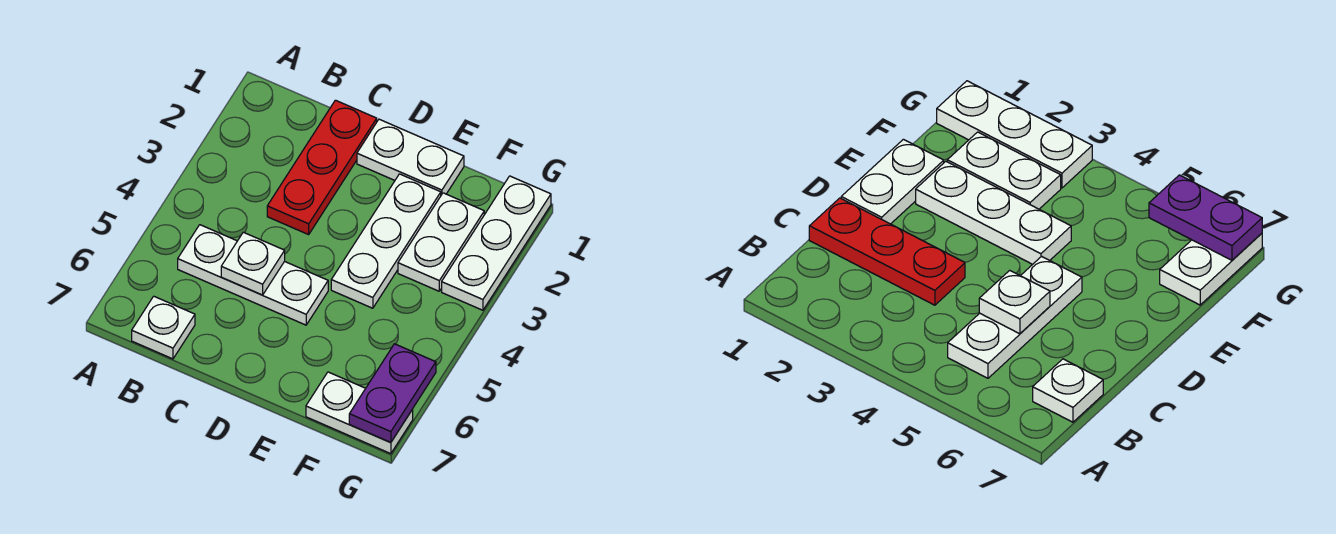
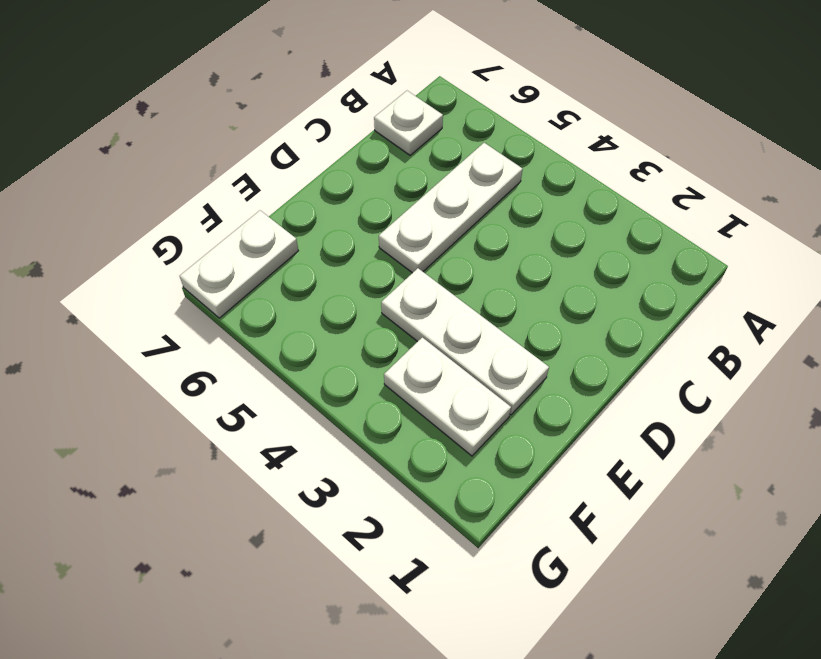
none -> red 1x3 plate [267,100,377,235]
none -> white 1x2 plate [357,119,464,195]

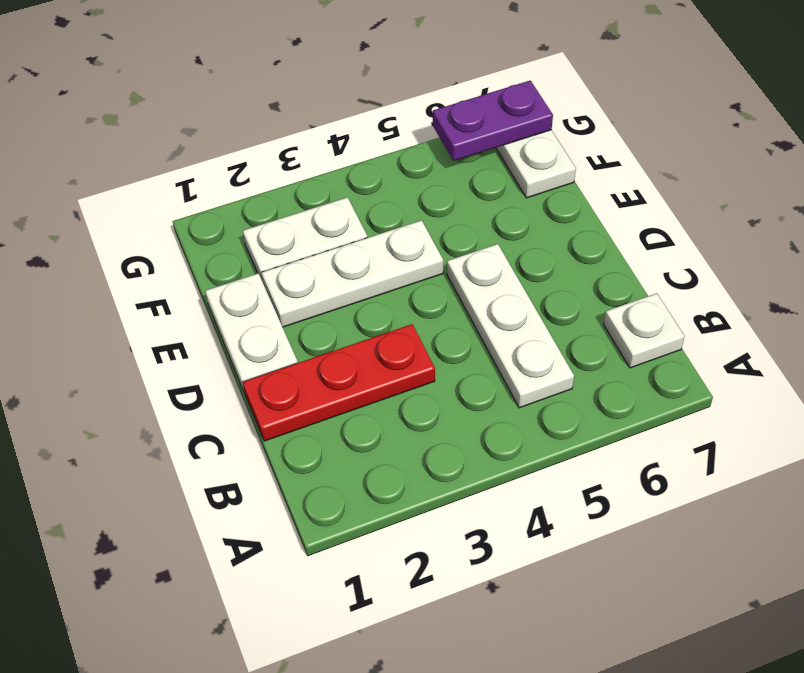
none -> white 1x3 plate [442,176,551,310]
none -> white 1x1 plate [221,232,285,295]

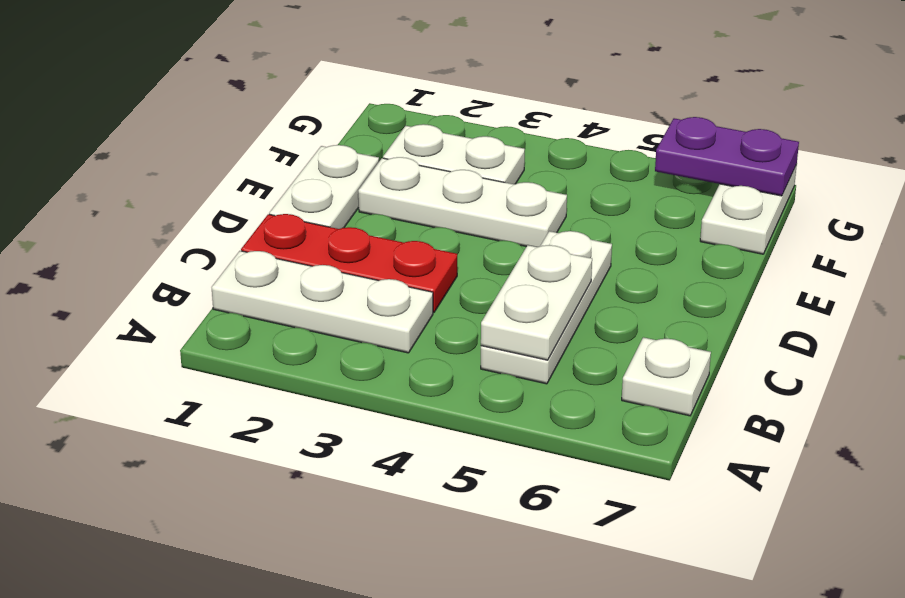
white 1x3 plate [212,251,433,353] -> white 1x3 plate moved to [442,176,551,310]
white 1x2 plate [481,245,592,360] -> white 1x1 plate [221,232,285,295]

